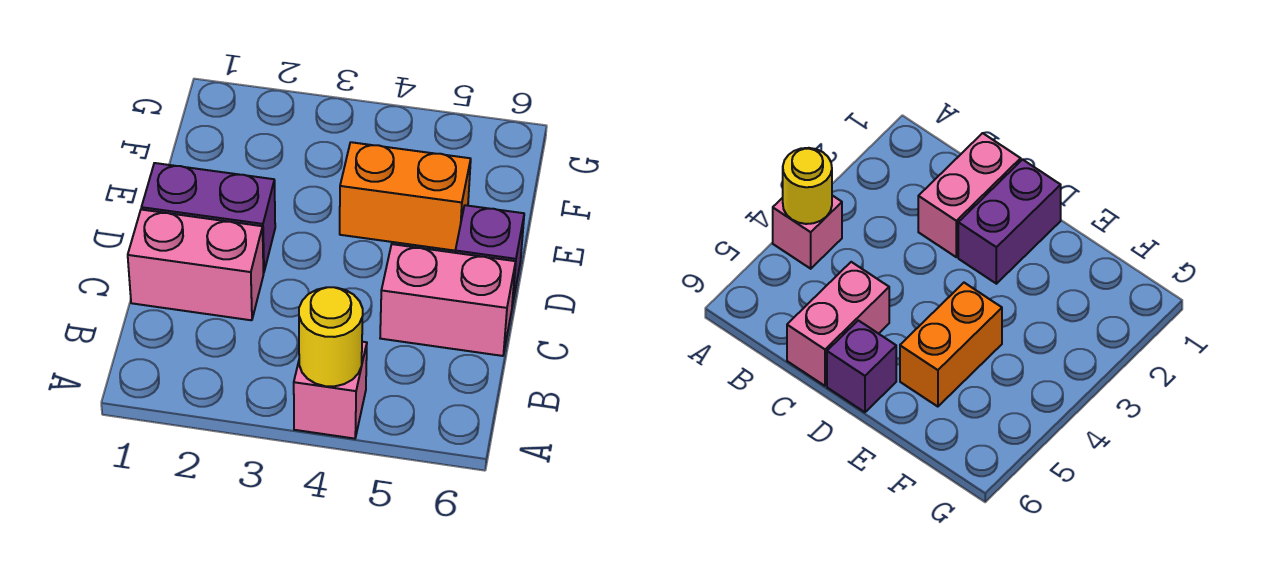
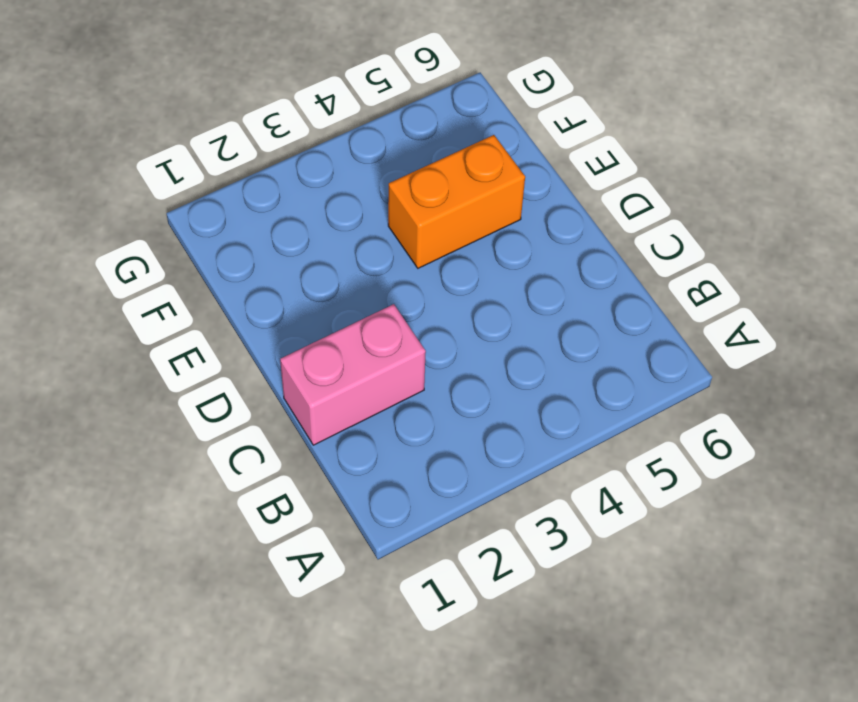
none -> pink 1x1 brick [294,342,367,439]
none -> pink 1x2 brick [380,244,516,356]

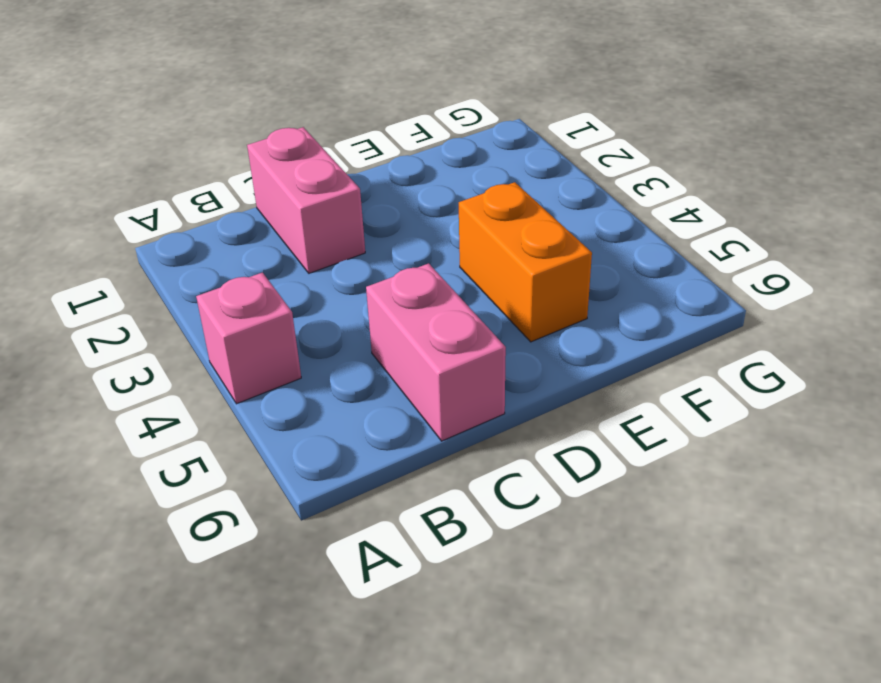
none -> purple 1x2 brick [141,163,275,272]
none -> purple 1x1 brick [455,205,524,306]

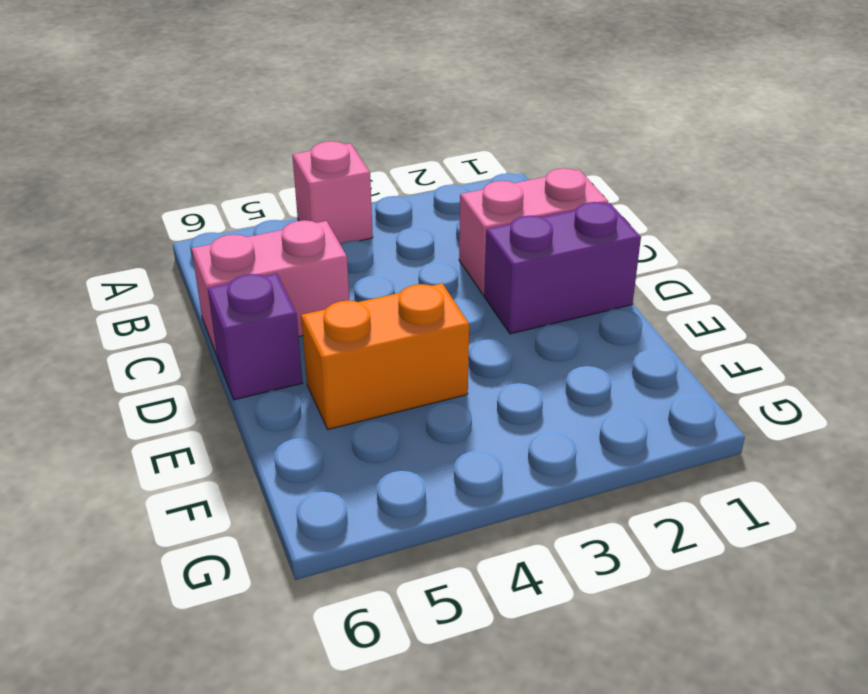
none -> yellow 1x1 round brick [299,287,363,386]

